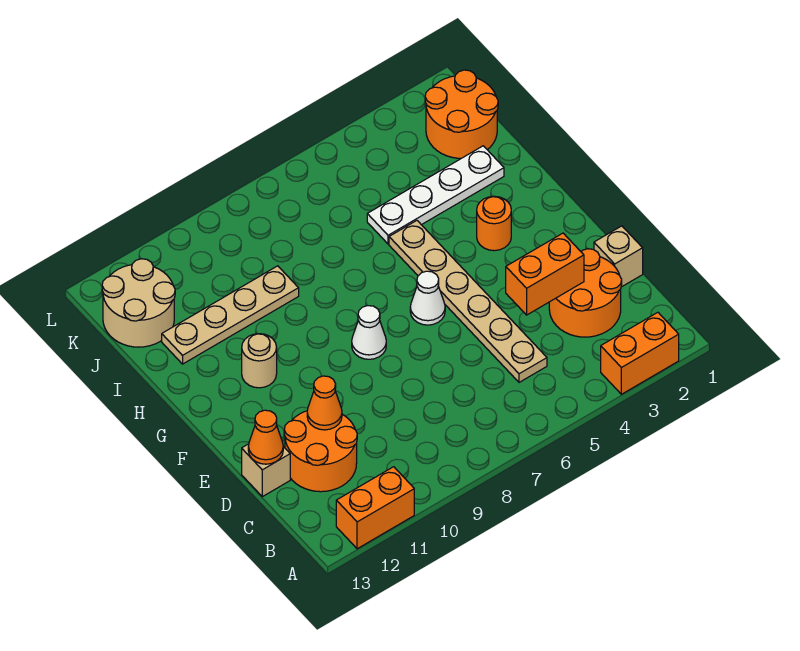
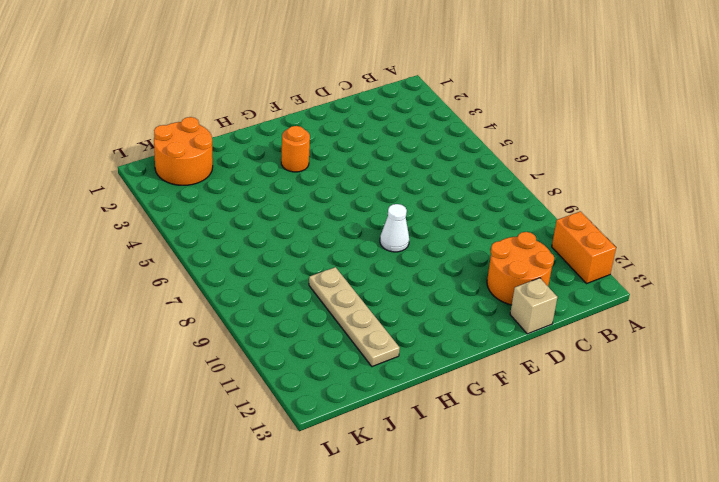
none -> orange 1x2 brick [601,312,679,394]
none -> orange 2x2 round brick [549,249,622,337]
none -> tan 1x6 plate [389,221,547,382]

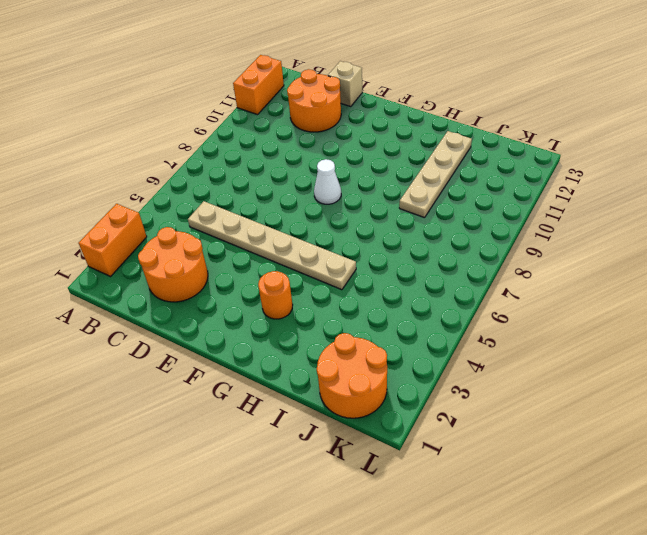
none -> tan 1x1 brick [594,226,643,287]
none -> white 1x1 cone [410,271,445,325]
none -> tan 1x1 round brick [242,334,277,388]

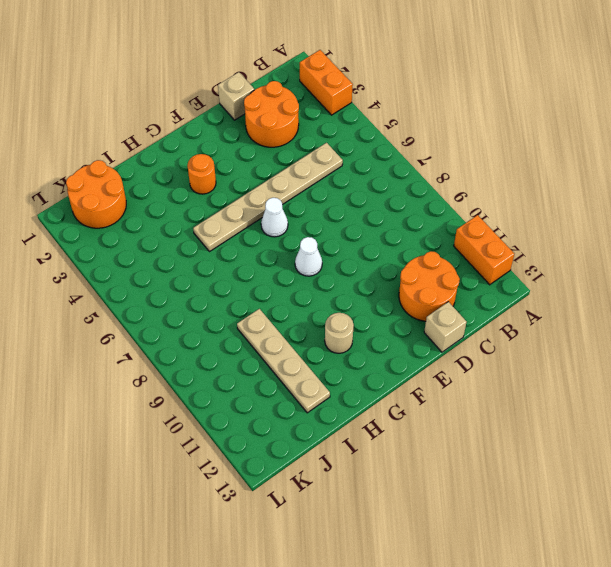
none -> white 1x4 plate [367,146,504,244]
none -> tan 2x2 round brick [102,259,175,347]
none -> orange 1x2 brick [506,233,584,315]

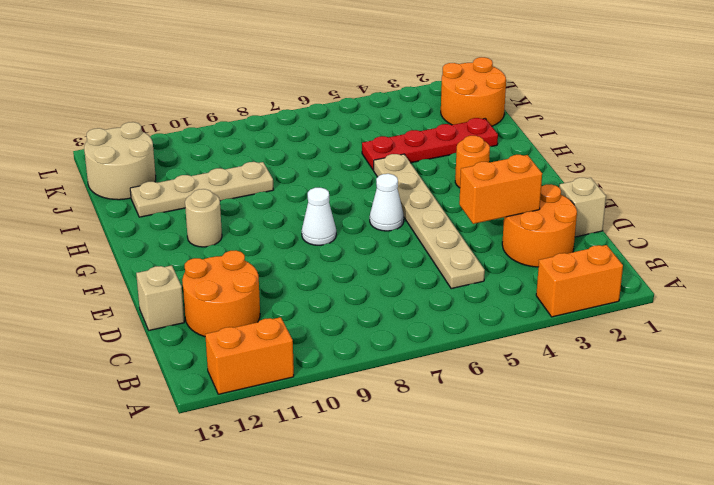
red 1x4 plate [362,118,498,170] -> white 1x4 plate [367,146,504,244]
none -> orange 1x1 cone [307,376,342,430]
none -> orange 1x1 cone [248,410,283,464]

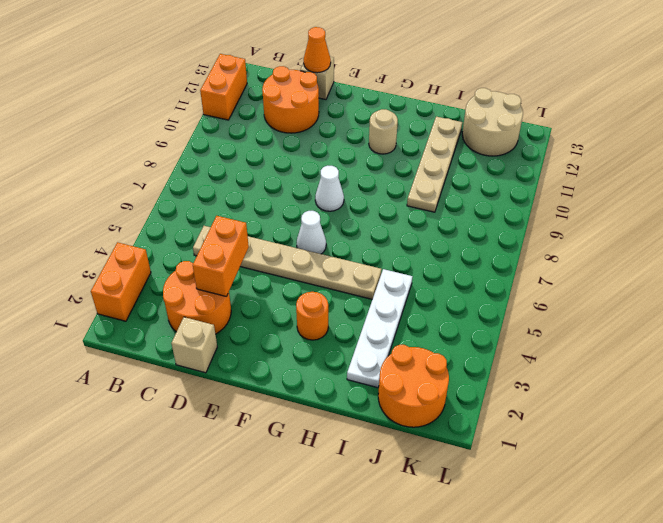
none -> orange 1x1 cone [307,376,342,430]

